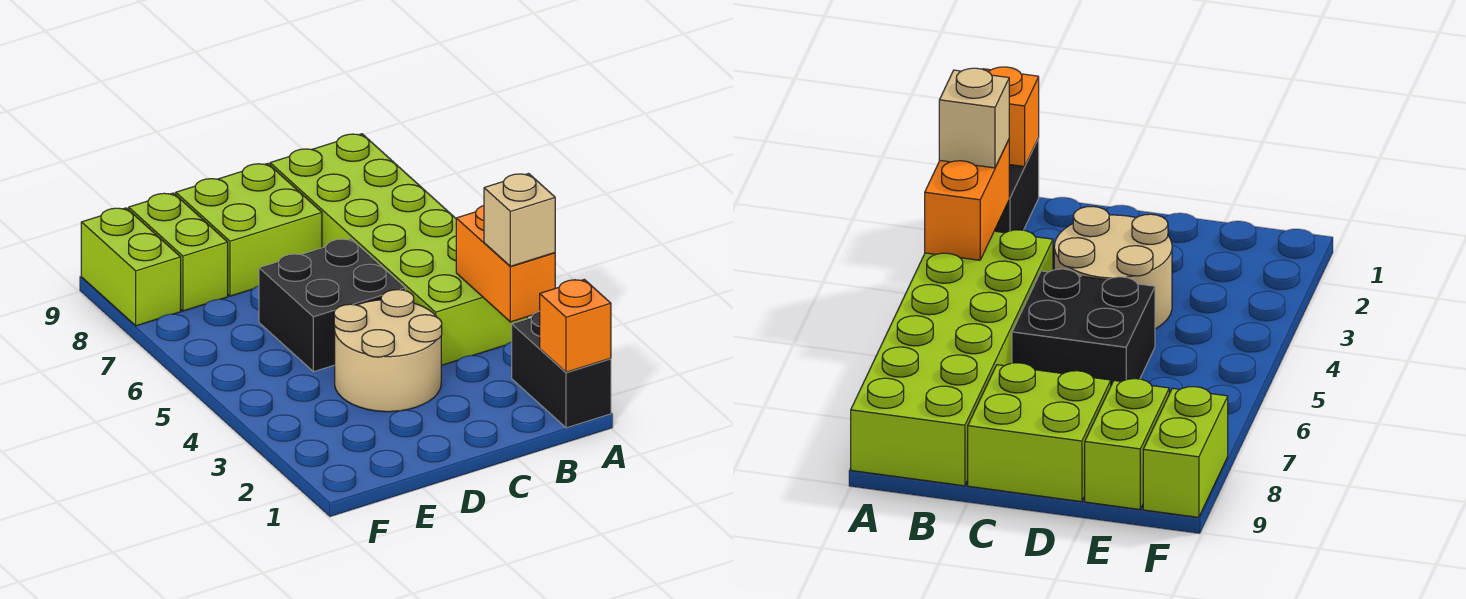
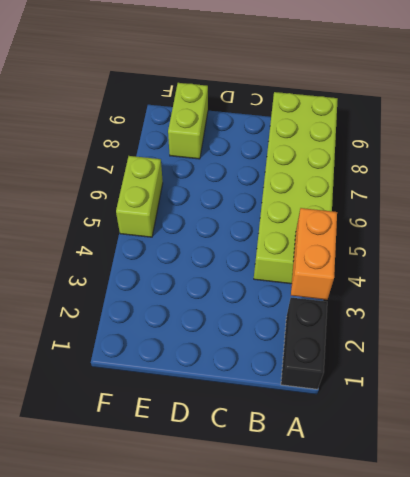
lime 1x2 brick [116,156,163,237] -> lime 1x2 brick moved to [81,208,181,326]
none -> tan 2x2 round brick [334,290,442,412]
none -> black 2x2 brick [259,239,405,372]

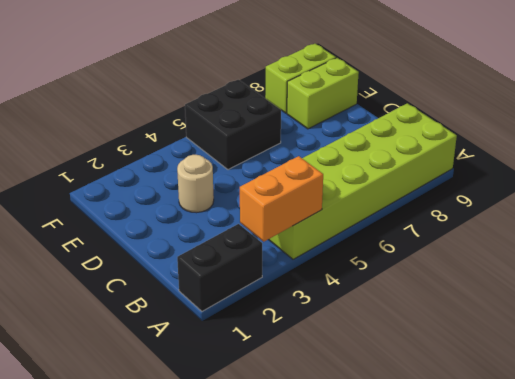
tan 1x1 round brick [177,155,214,213] -> tan 2x2 round brick [334,290,442,412]
black 2x2 brick [185,80,281,170] -> black 2x2 brick moved to [259,239,405,372]
none -> lime 2x2 brick [176,163,322,296]
none -> orange 1x1 brick [540,279,611,372]

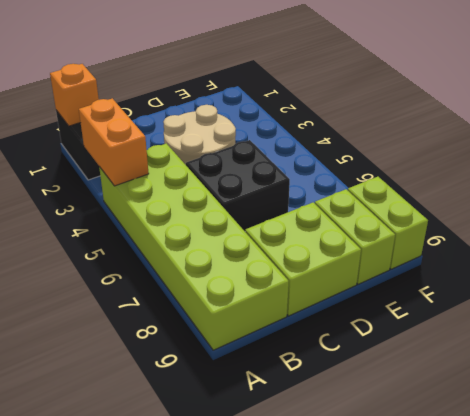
none -> tan 1x1 brick [484,174,555,266]

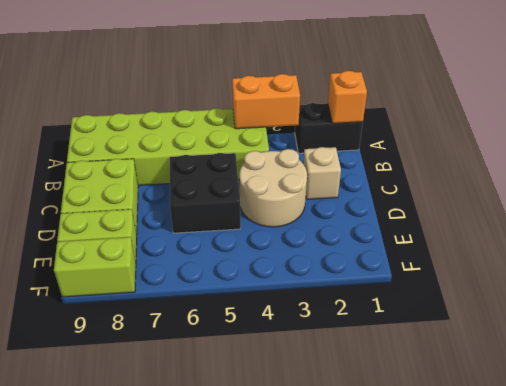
tan 1x1 brick [303,147,341,199] -> tan 1x1 brick moved to [484,174,555,266]

